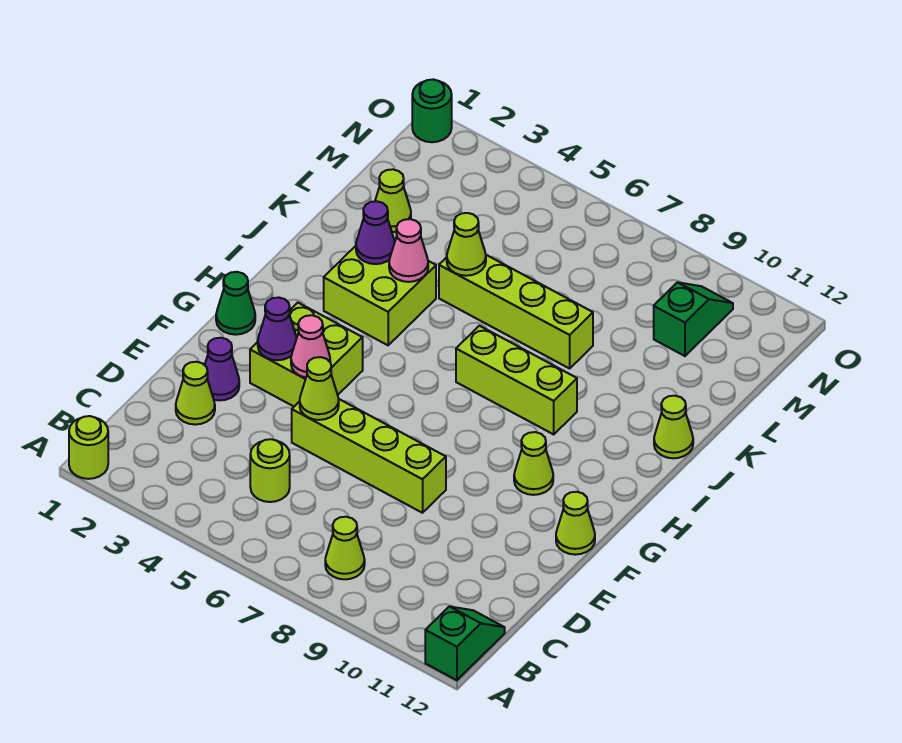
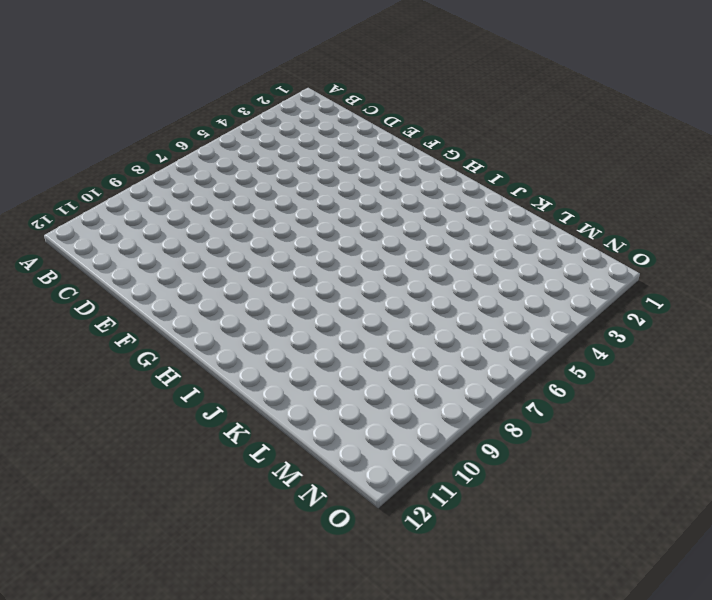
none -> lime 1x1 round brick [69,416,108,479]
none -> green 1x2 slope [425,606,505,680]
none -> lime 1x1 cone [325,517,365,579]

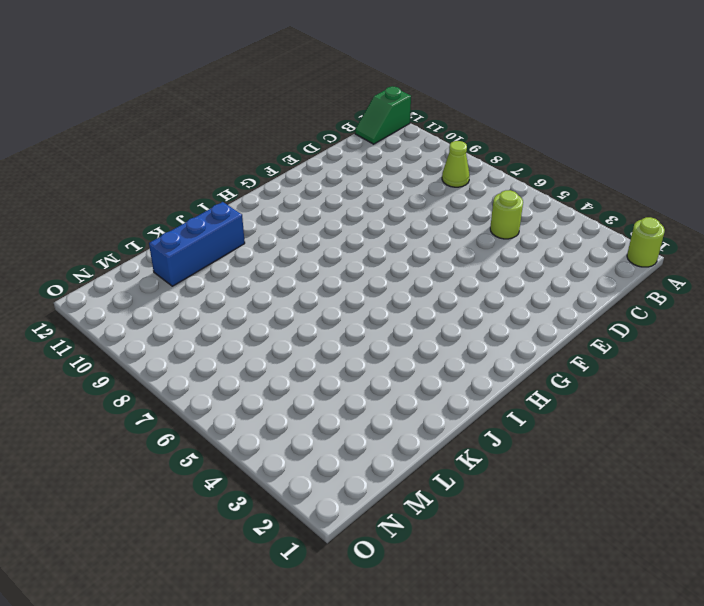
blue 1x3 brick [149,202,245,286] -> none
none -> lime 1x1 cone [176,362,215,425]
none -> purple 1x1 cone [205,338,239,400]
none -> lime 1x4 brick [292,399,446,513]

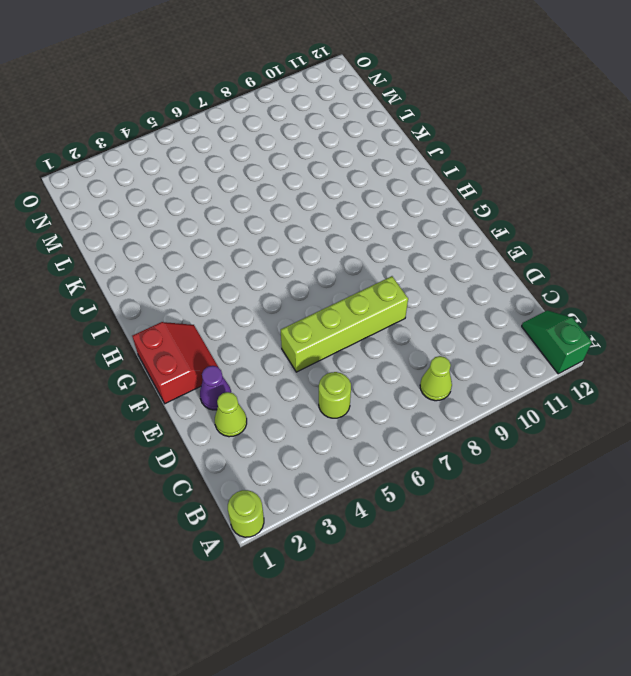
red 2x2 slope [132,322,219,404] -> green 1x1 cone [216,272,255,335]
none -> lime 2x2 brick [250,303,363,406]
none -> lime 1x1 cone [556,492,595,555]
none -> lime 1x1 cone [514,432,553,495]

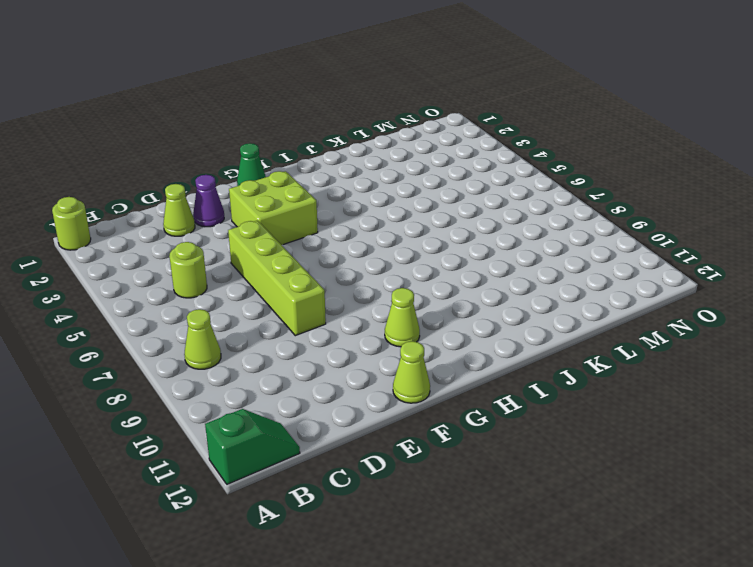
none -> lime 2x2 brick [324,246,436,345]
none -> lime 1x3 brick [456,326,577,434]
none -> lime 1x1 cone [654,396,693,458]

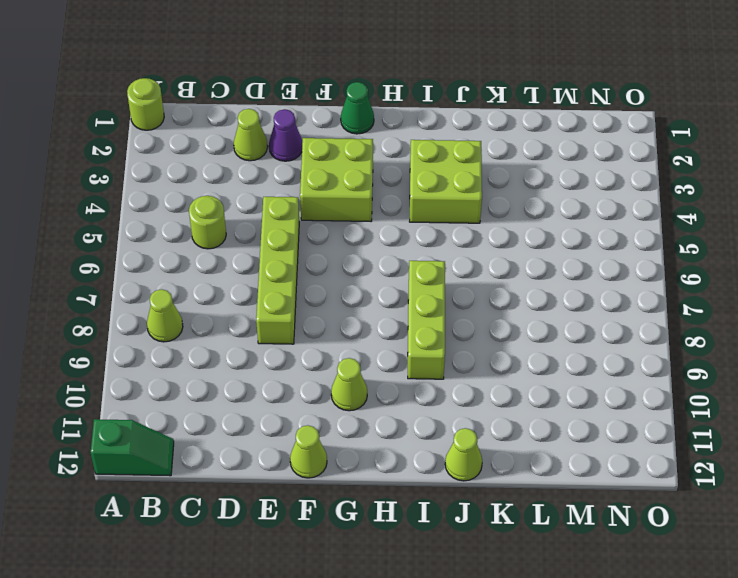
none -> lime 1x4 brick [439,255,593,368]
none -> lime 1x1 cone [375,169,411,232]
none -> green 1x2 slope [654,282,733,356]

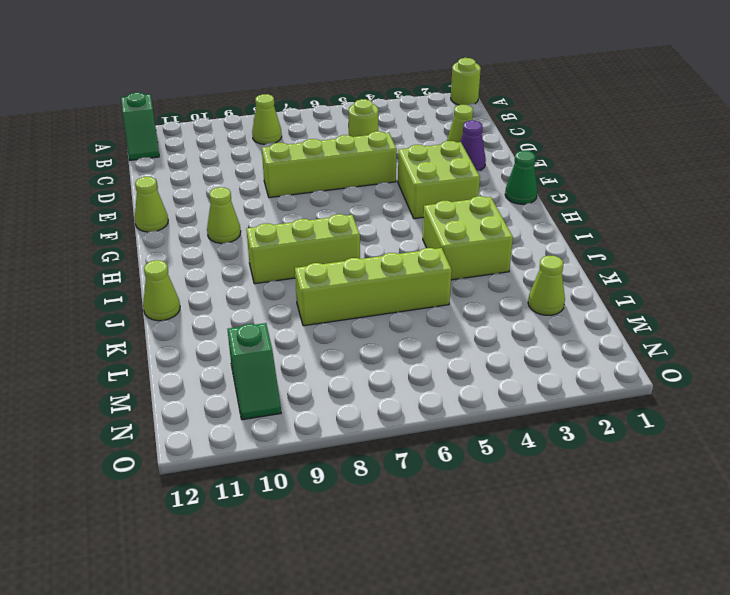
none -> green 1x1 round brick [412,79,452,142]
none -> lime 1x1 cone [300,357,339,420]
none -> purple 1x1 cone [258,297,297,360]

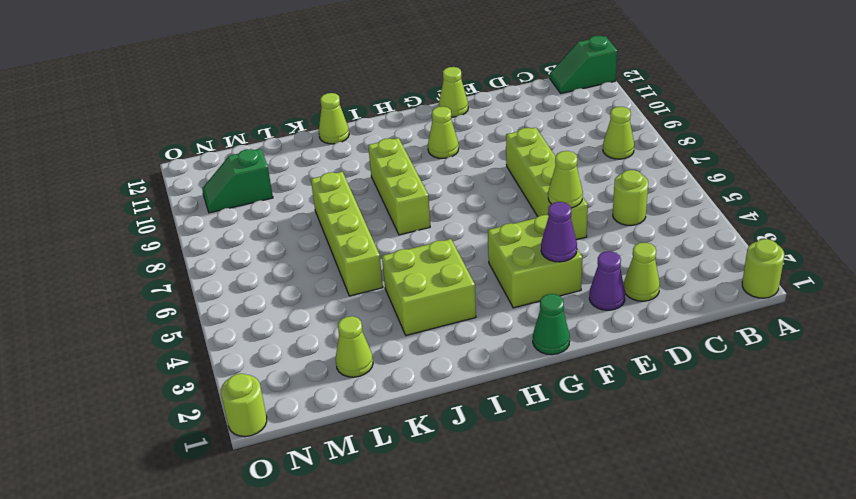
lime 1x1 round brick [221,374,267,437] -> green 1x1 round brick [412,79,452,142]
none -> pink 1x1 cone [291,315,330,377]
none -> purple 1x1 cone [356,201,395,264]
none -> pink 1x1 cone [389,219,428,282]

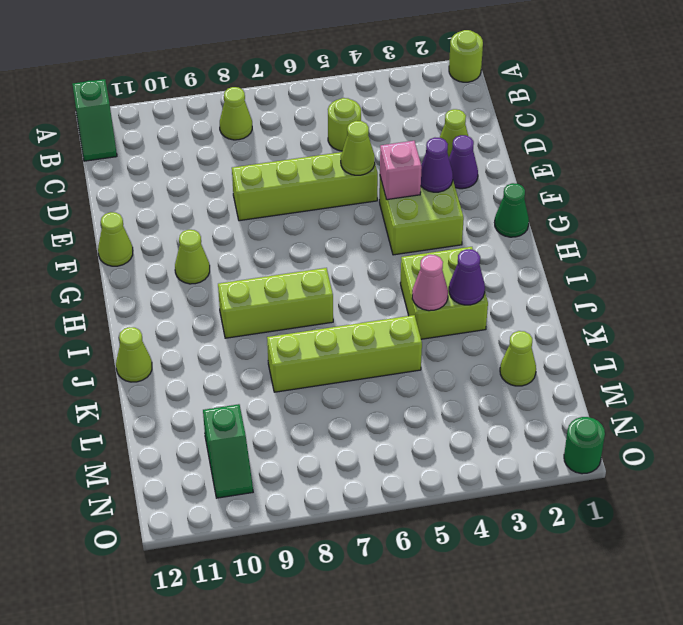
pink 1x1 brick [380,141,422,200] -> pink 1x1 cone [291,315,330,377]
none -> lime 1x1 cone [447,213,486,276]

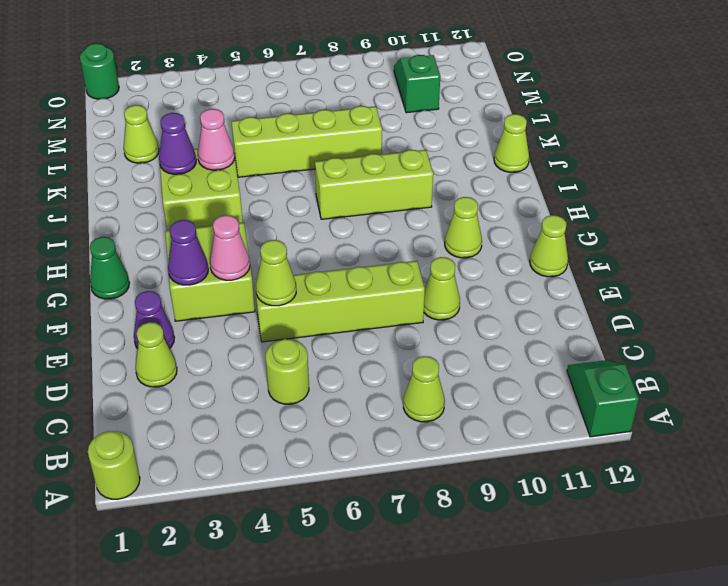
lime 1x1 cone [424,257,460,320] -> lime 1x1 cone moved to [447,213,486,276]

